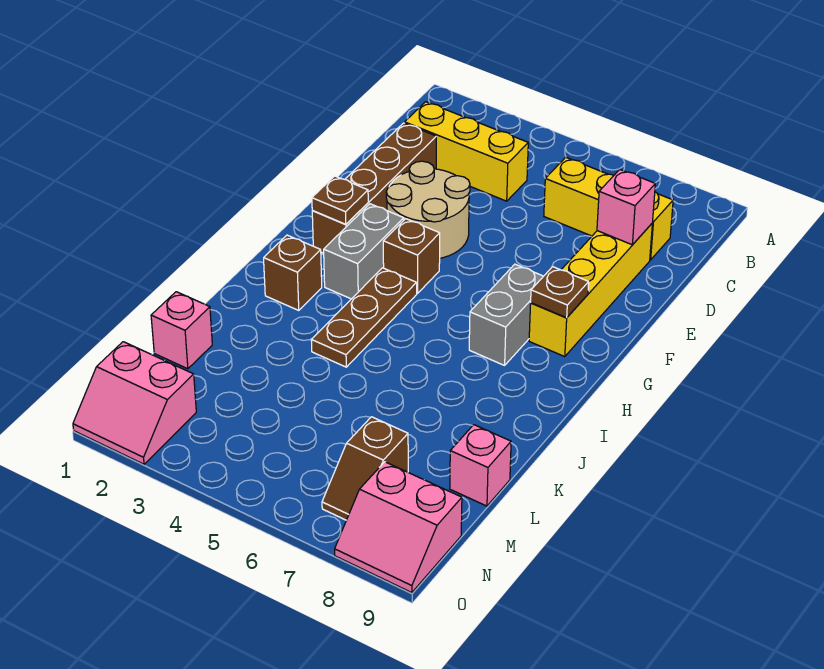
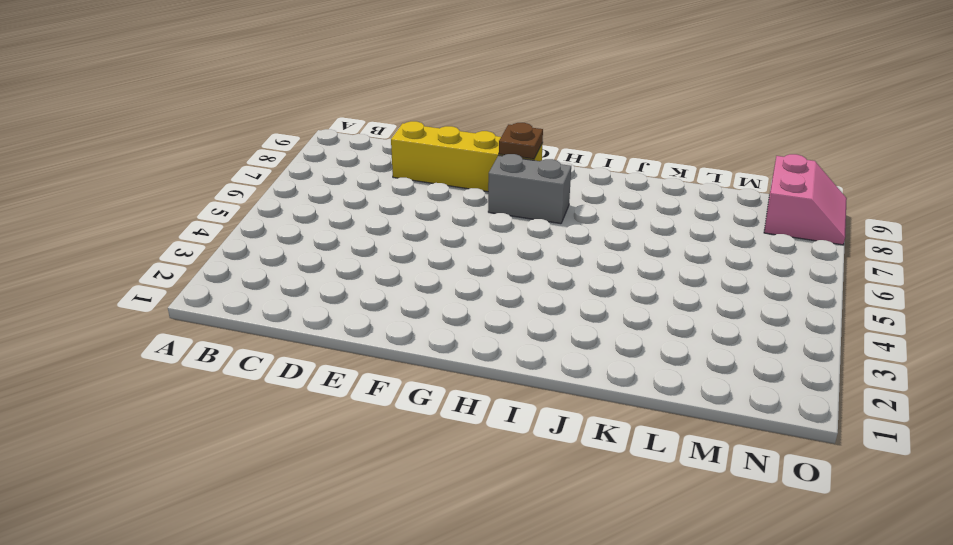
none -> yellow 1x3 brick [405,102,528,201]
none -> yellow 1x3 brick [544,157,673,260]
none -> brown 1x4 brick [312,123,436,253]

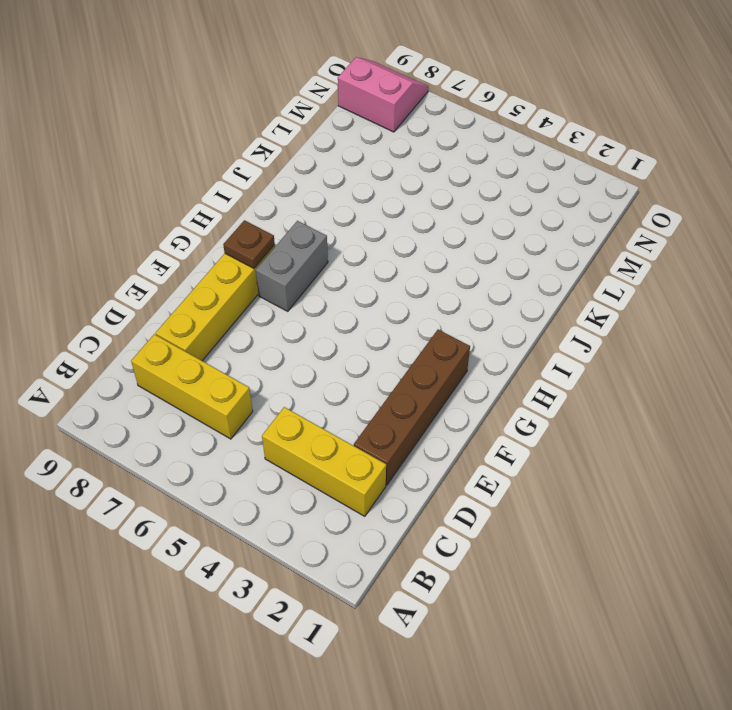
none -> tan 2x2 round brick [386,161,470,258]
none -> grey 1x2 brick [324,204,404,299]
none -> brown 1x1 brick [383,219,440,293]

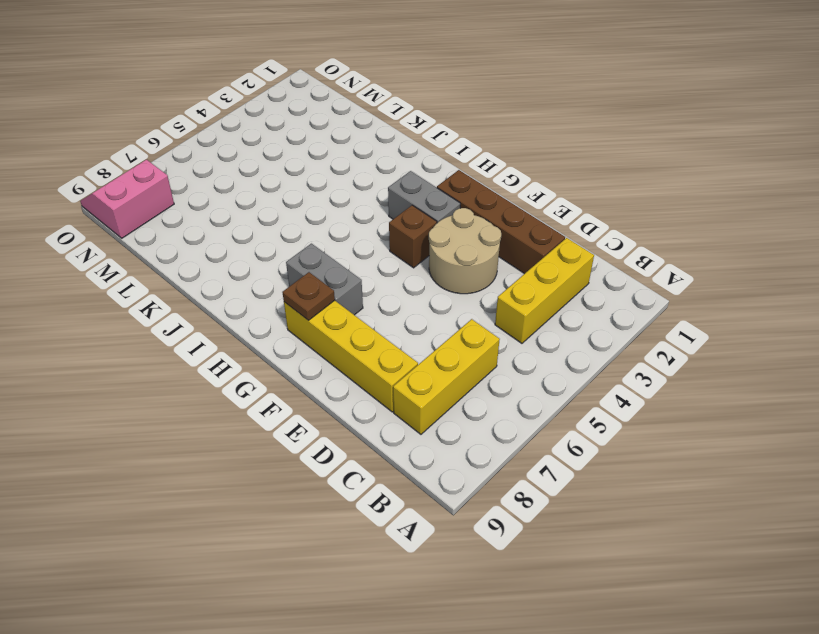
none -> brown 1x3 plate [311,268,417,367]
none -> brown 1x1 brick [264,235,322,310]
none -> pink 1x1 brick [151,292,212,369]

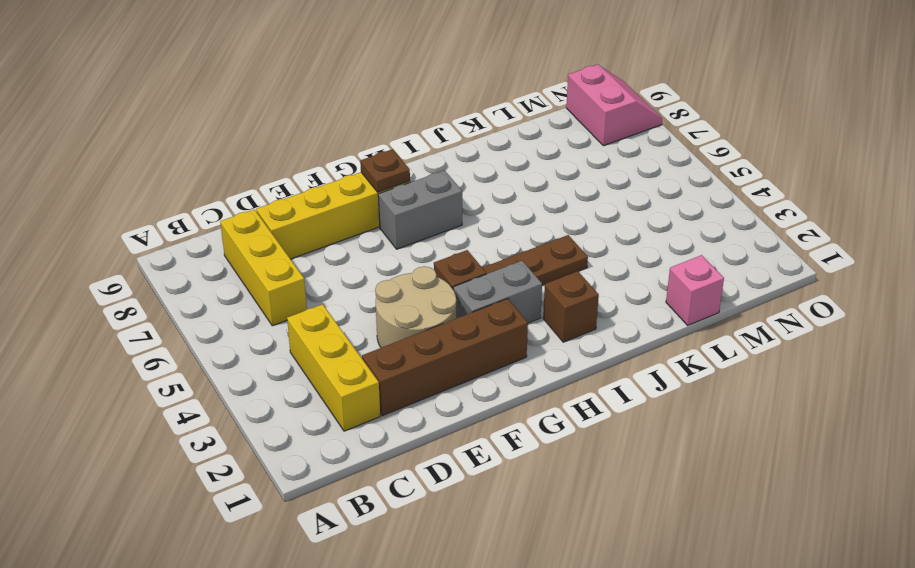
none -> pink 1x1 brick [450,425,511,506]
none -> brown 1x2 slope [322,417,408,520]
none -> pink 2x2 slope [73,342,196,464]

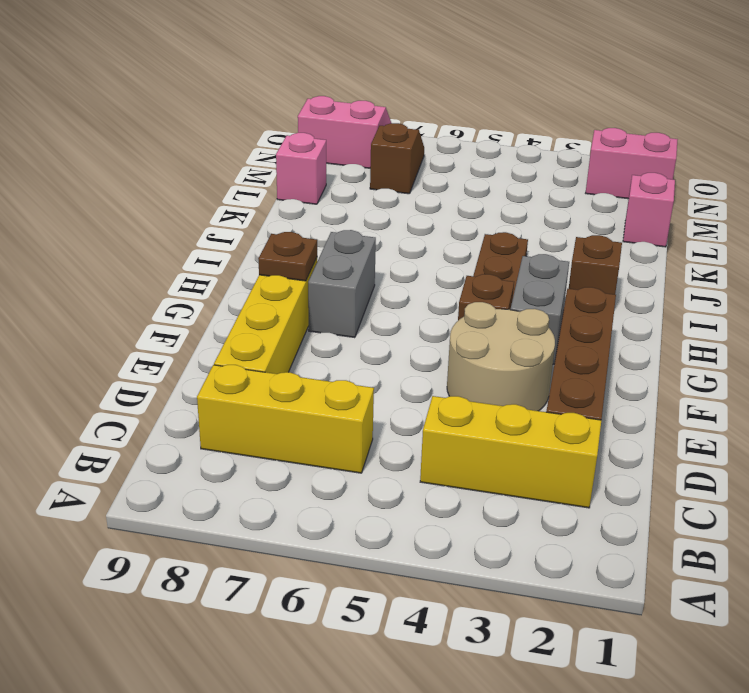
none -> pink 1x1 brick [597,170,655,245]
none -> brown 1x1 plate [312,176,368,225]

